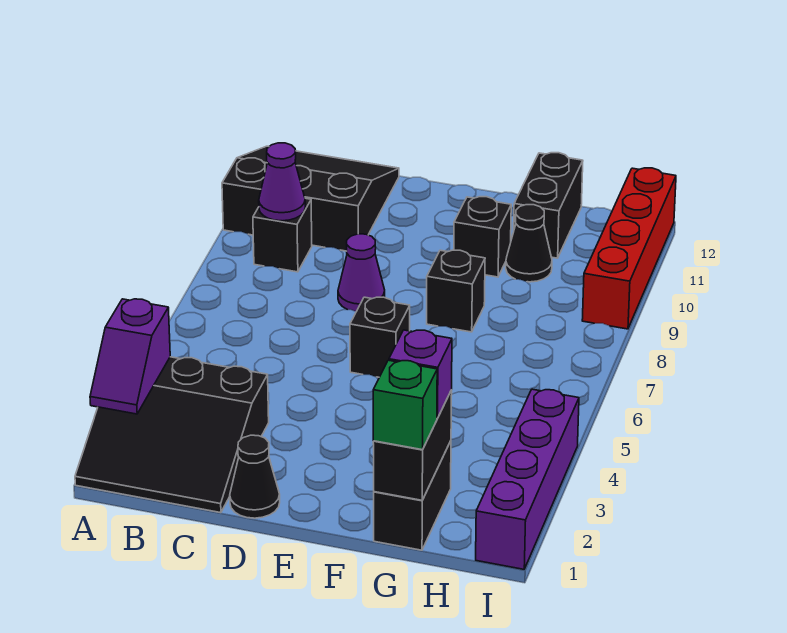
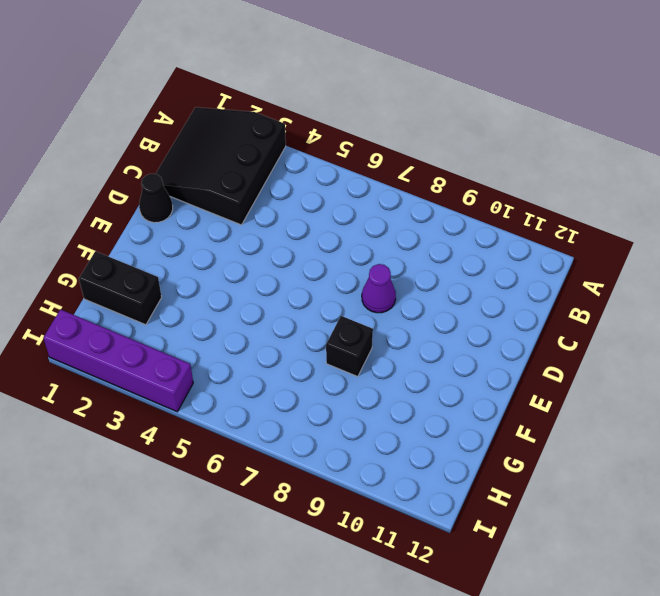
none -> black 3x3 slope [222,146,399,251]
none -> black 1x1 brick [253,198,312,272]
none -> black 1x1 brick [350,297,410,377]

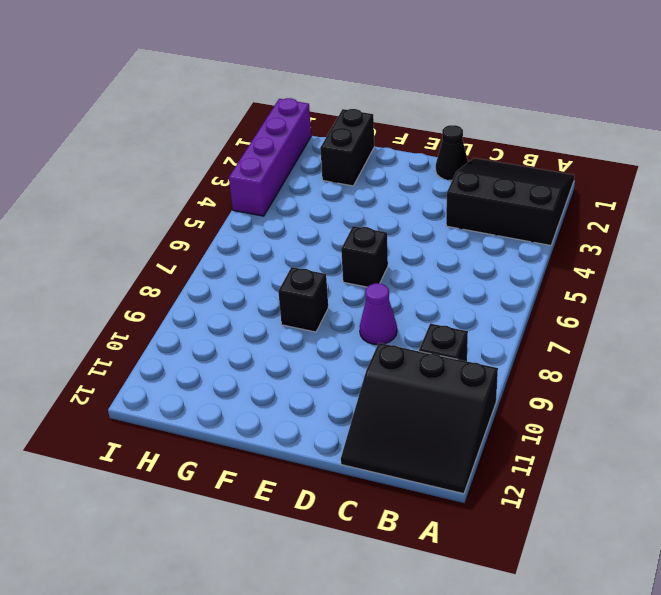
none -> black 1x1 brick [454,197,511,277]
none -> black 1x1 cone [506,205,552,282]
none -> black 1x2 brick [514,153,583,258]

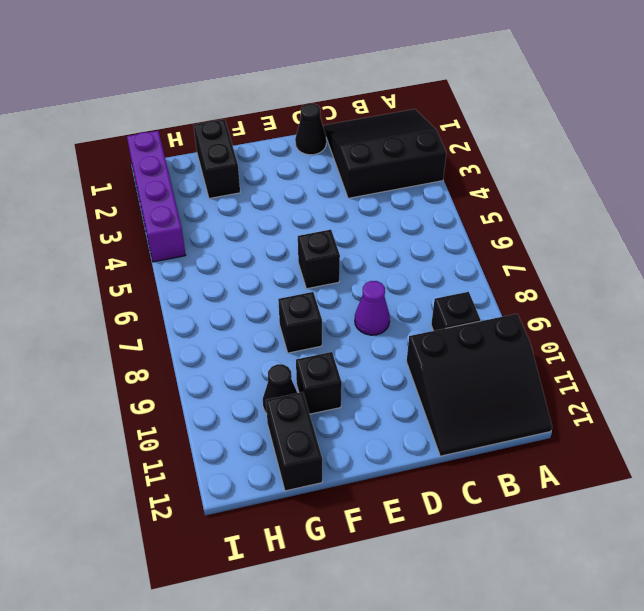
none -> red 1x4 brick [582,168,676,329]
none -> purple 1x2 slope [90,299,170,414]
none -> purple 1x1 cone [259,143,305,221]

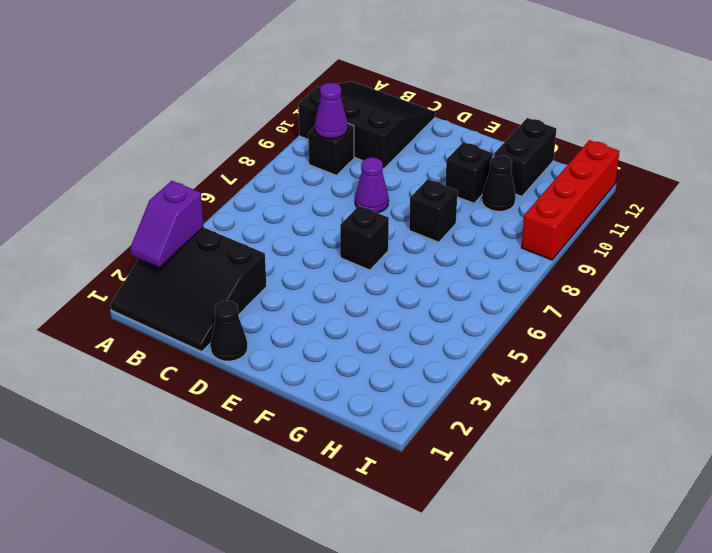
none -> black 1x2 brick [374,441,451,550]
none -> purple 1x4 brick [476,389,579,569]
none -> black 1x2 brick [373,390,452,500]

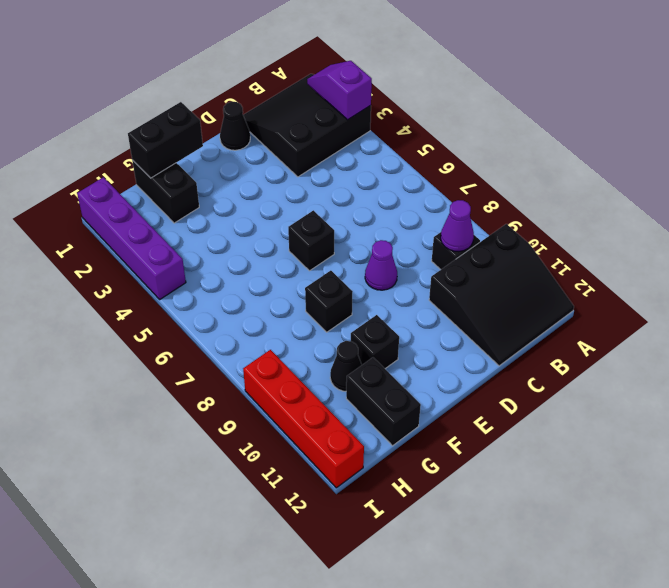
black 1x2 brick [128,102,203,178] -> black 1x2 brick turned to [373,390,452,500]
none -> green 1x1 brick [373,360,437,450]
none -> purple 1x1 brick [389,330,452,418]

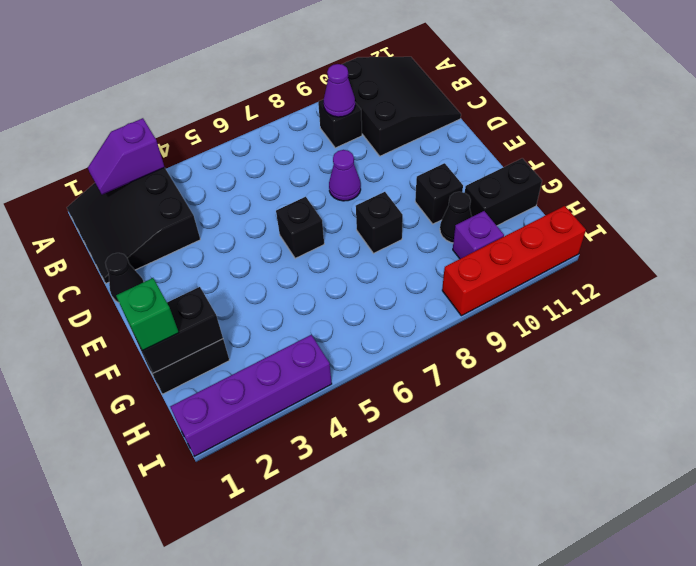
purple 1x1 brick [453,211,504,259] -> purple 1x1 brick moved to [389,330,452,418]

